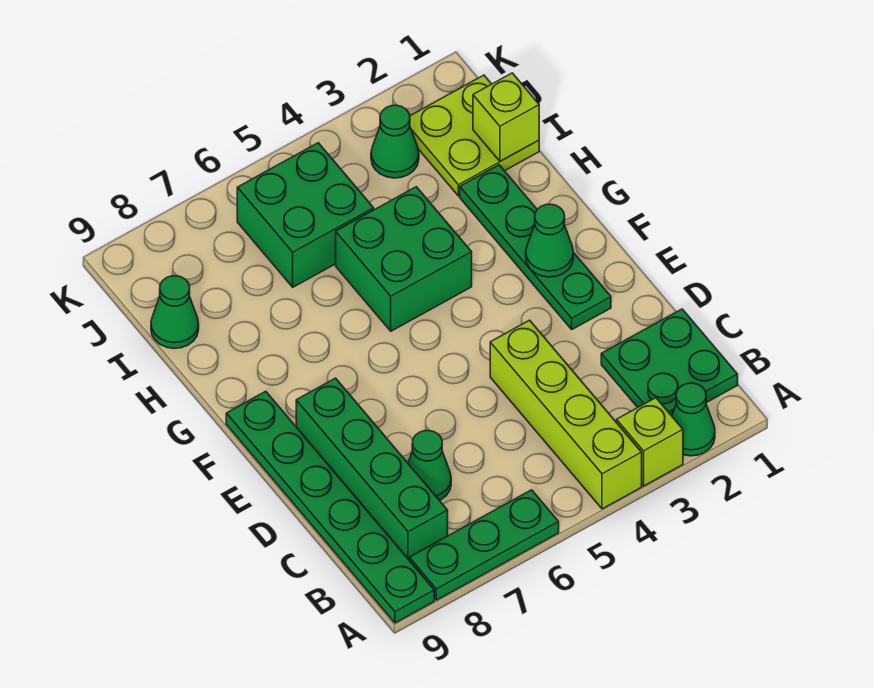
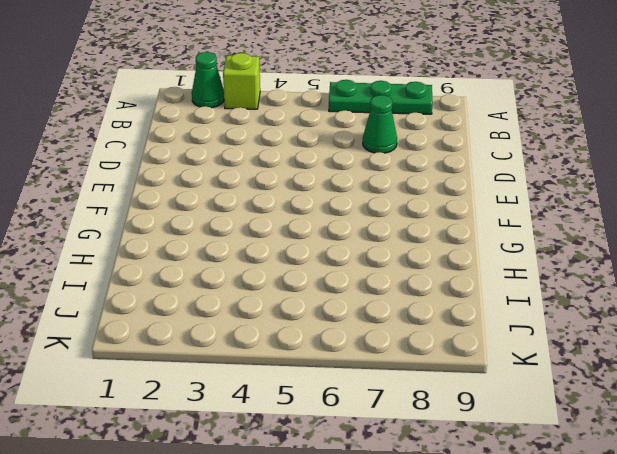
none -> lime 1x4 brick [490,320,642,509]
none -> green 1x6 plate [226,391,434,623]
none -> green 2x2 plate [601,309,738,416]

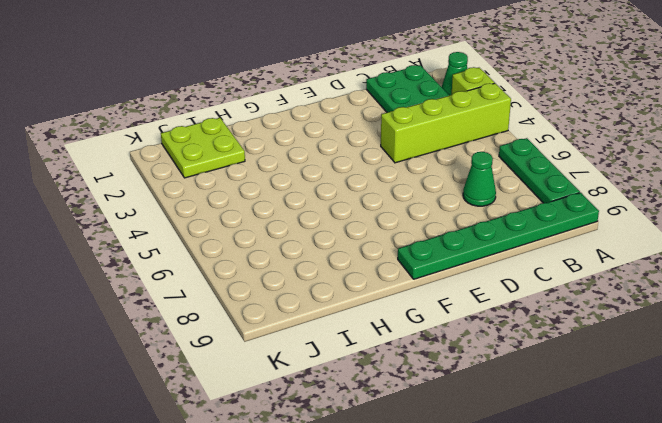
none -> green 1x4 brick [296,378,448,559]
none -> green 1x4 plate [460,165,611,329]
none -> green 2x2 brick [336,187,472,331]

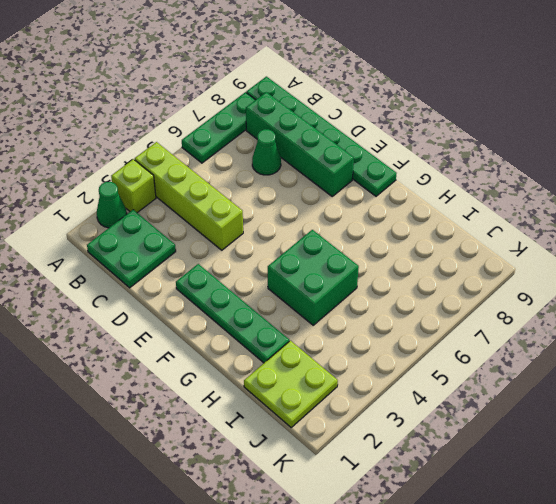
none -> green 2x2 brick [237,143,374,287]
none -> green 1x1 cone [151,276,199,349]
none -> green 1x1 cone [371,105,419,178]

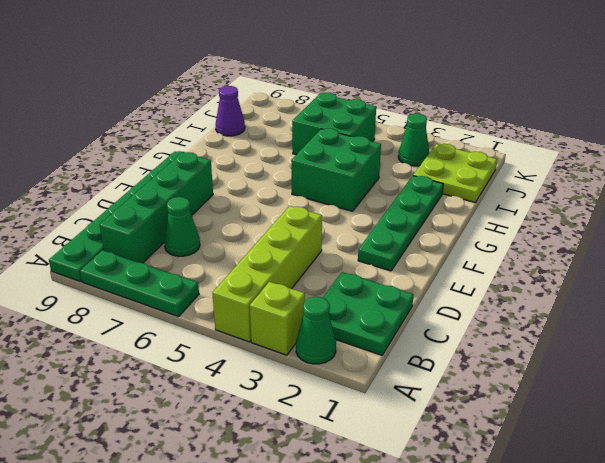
purple 1x1 cone [216,86,245,136] -> green 1x1 cone [151,276,199,349]
none -> green 1x1 cone [526,204,574,277]
none -> lime 1x1 brick [473,73,539,161]

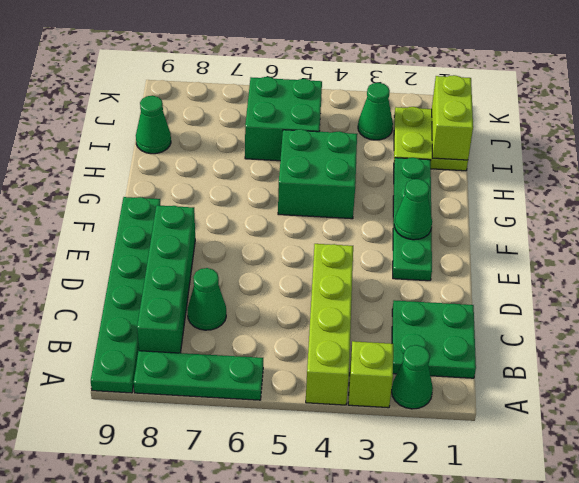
lime 1x2 brick [432,75,473,160] -> lime 1x1 brick [473,73,539,161]

